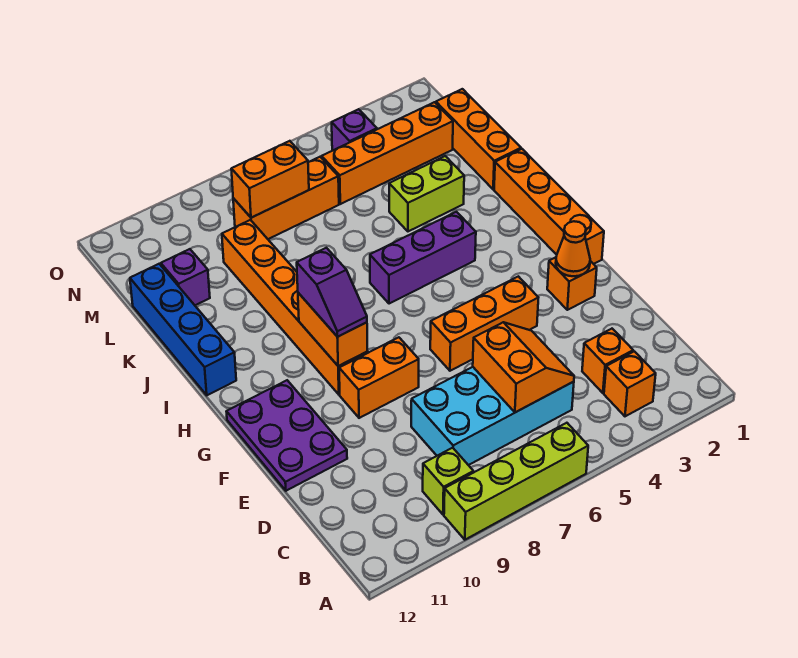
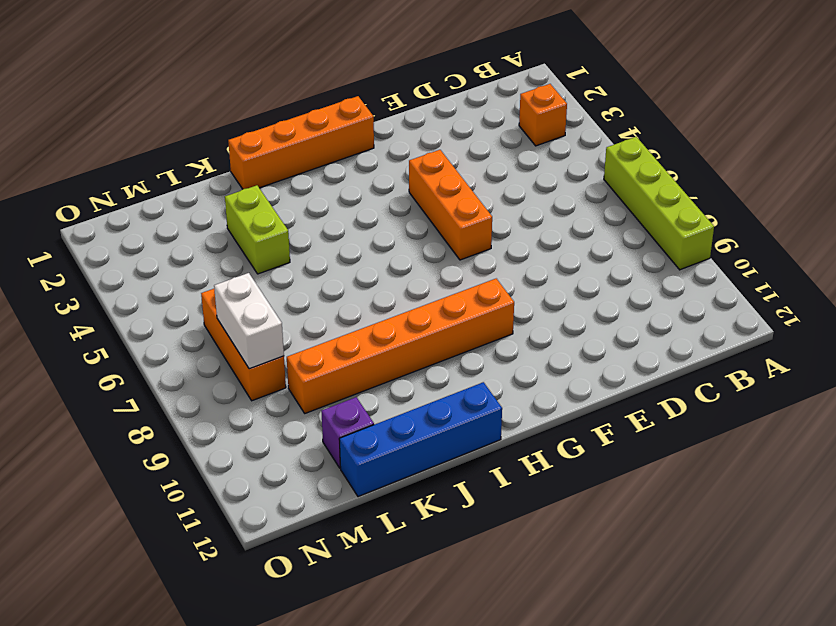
white 1x2 brick [214,273,284,369] -> orange 1x2 brick [231,141,309,218]
none -> lime 1x1 brick [423,448,473,515]
none -> orange 1x1 brick [582,329,633,393]
none -> cyan 2x4 brick [411,367,574,465]

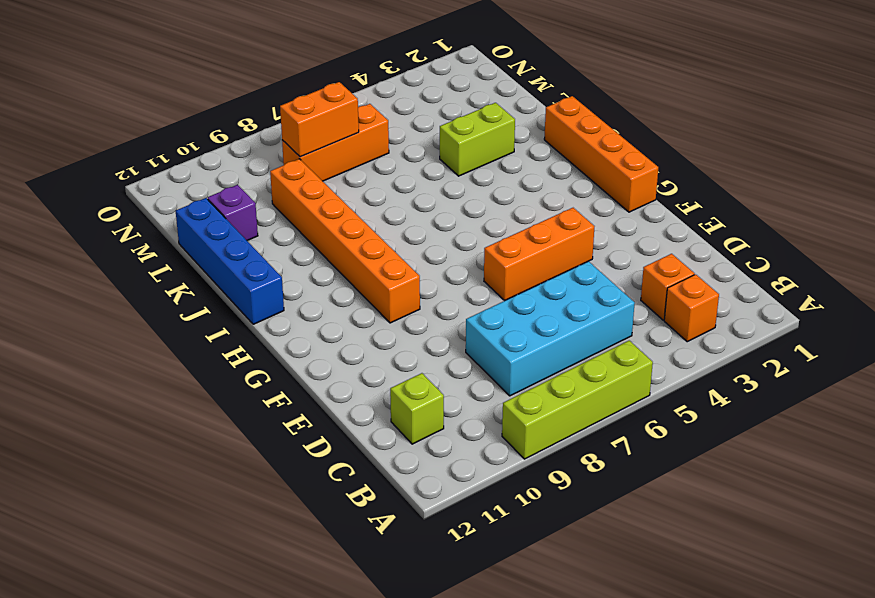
lime 1x1 brick [390,373,444,444] -> lime 1x1 brick moved to [423,448,473,515]
none -> purple 2x3 plate [226,380,347,491]
none -> orange 1x1 brick [547,257,597,310]
none -> orange 1x2 brick [339,337,419,418]

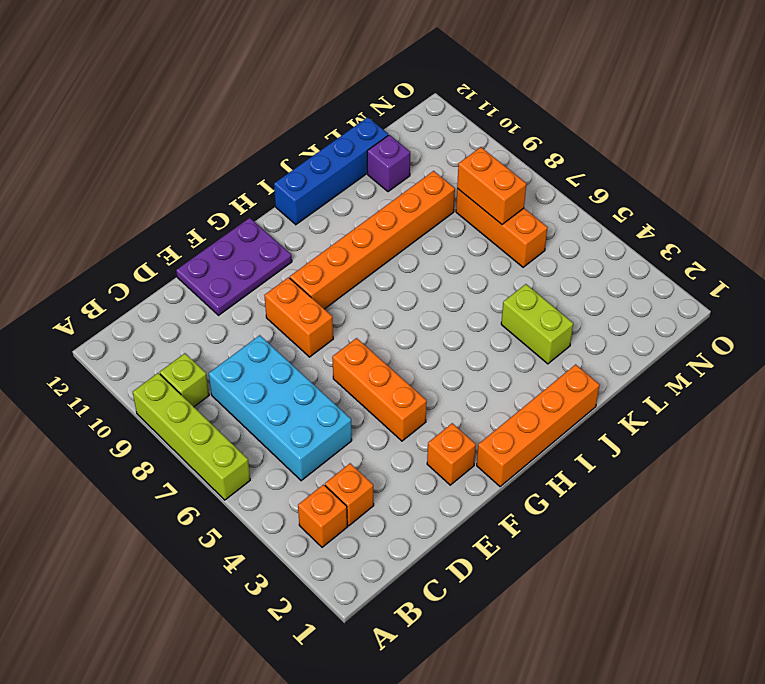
none -> purple 1x3 brick [370,212,476,304]
none -> orange 1x3 brick [436,89,521,189]
none -> orange 1x4 brick [322,102,453,204]

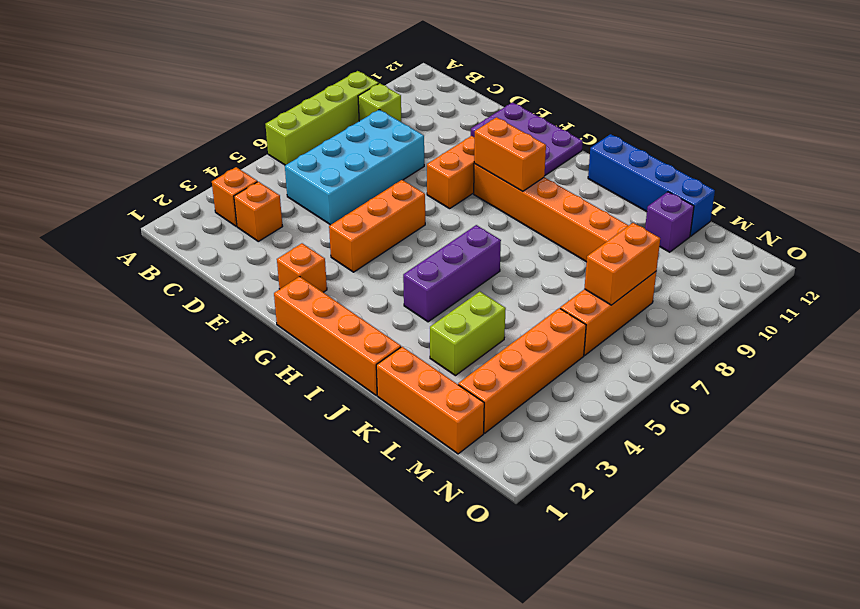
none -> purple 1x1 brick [332,109,377,151]
none -> orange 2x2 slope [473,322,574,412]
none -> orange 1x1 cone [556,221,590,276]

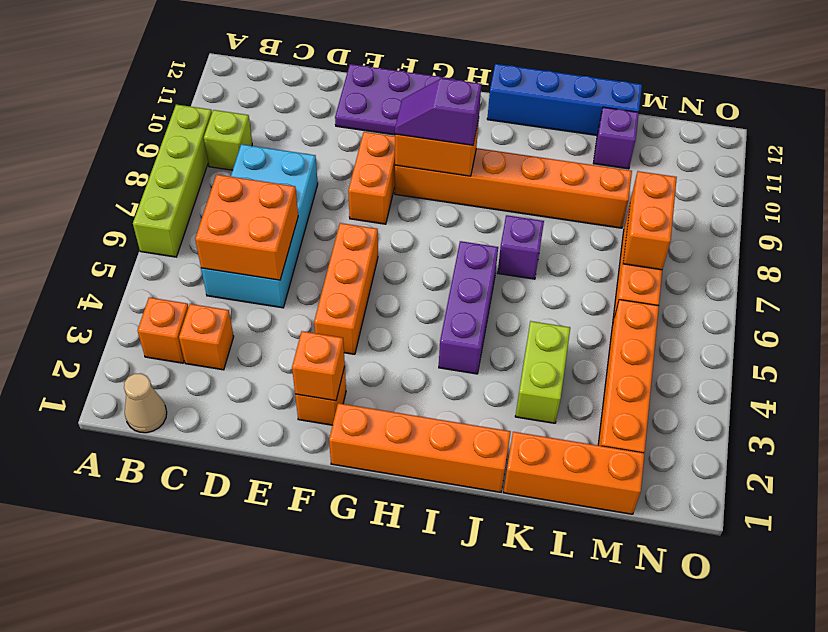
tan 1x1 cone [124,373,167,433] -> none
orange 2x2 brick [195,175,298,280] -> orange 2x2 slope [473,322,574,412]
orange 1x1 brick [292,331,345,401] -> orange 1x1 cone [556,221,590,276]
purple 1x1 brick [498,215,544,279] -> purple 1x1 brick moved to [332,109,377,151]

